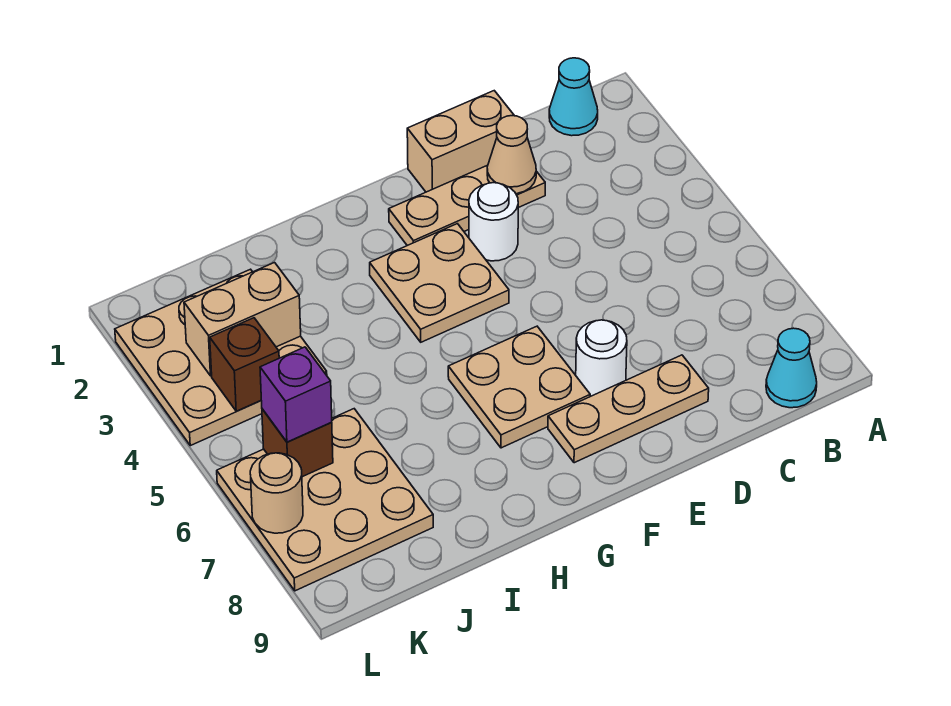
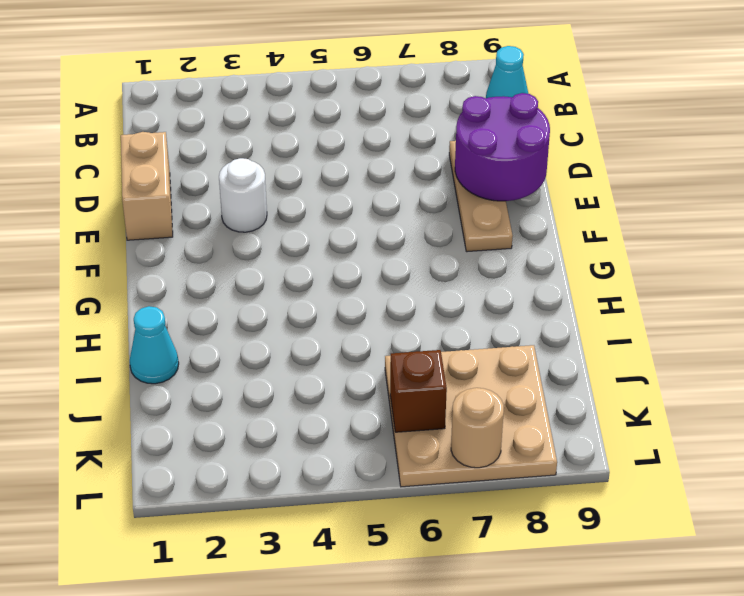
purple 2x2 round brick [455,93,550,201] -> none
cyan 1x1 cone [130,306,179,384] -> cyan 1x1 cone moved to [549,58,598,136]
none -> tan 1x3 plate [389,165,545,246]
none -> white 1x1 round brick [576,320,627,396]
none -> tan 2x2 plate [370,224,509,342]

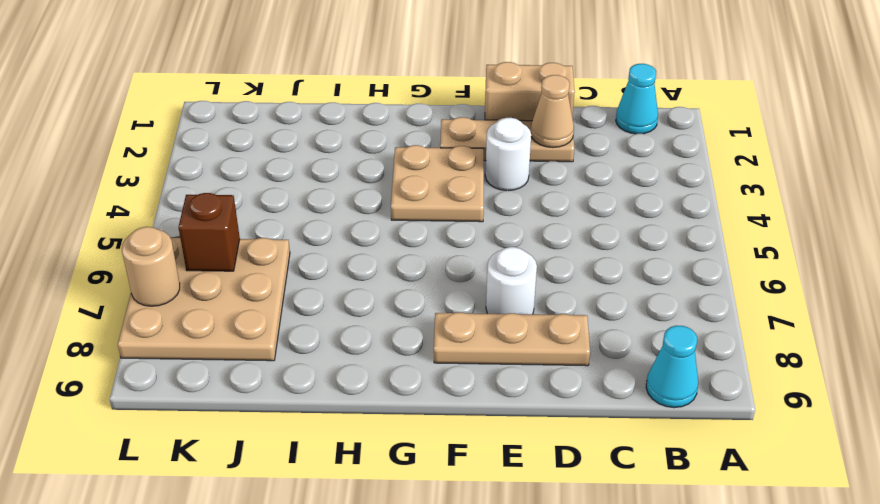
none -> tan 2x2 plate [448,326,590,448]
none -> tan 3x3 plate [115,269,327,446]
none -> tan 1x2 brick [184,263,301,376]

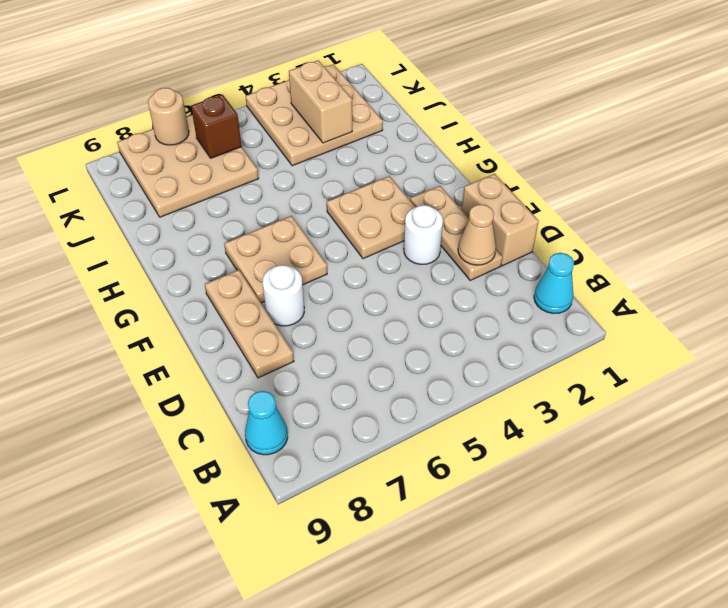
none -> brown 1x1 brick [210,318,279,411]
none -> purple 1x1 brick [260,347,332,442]

